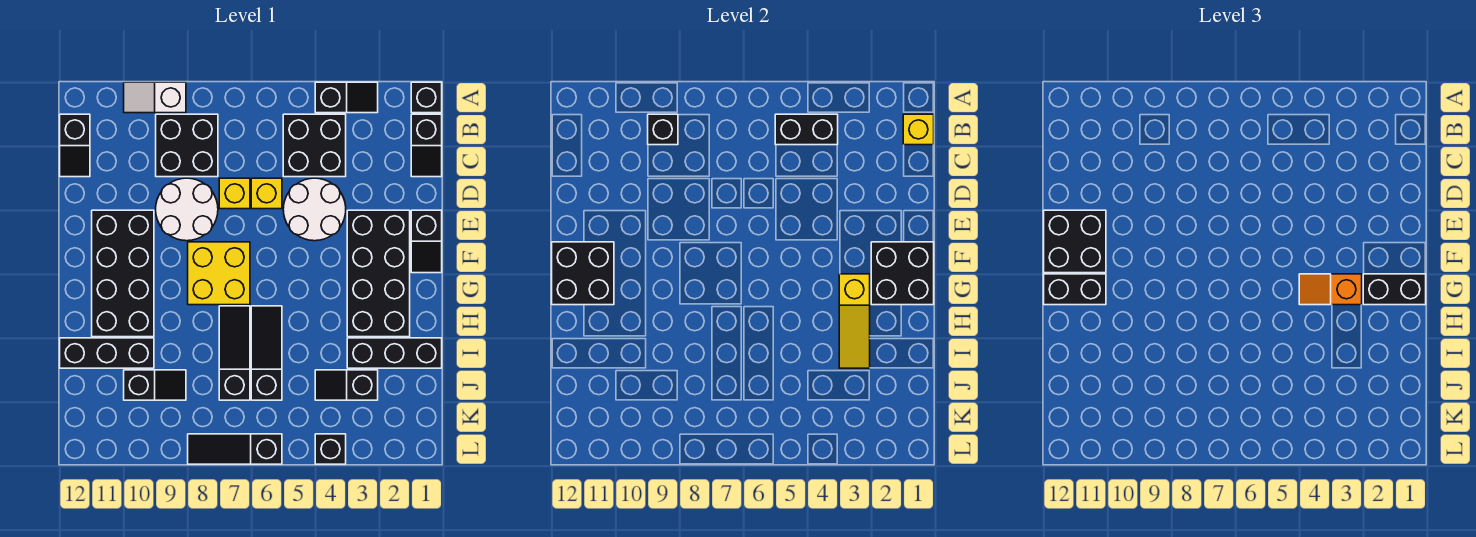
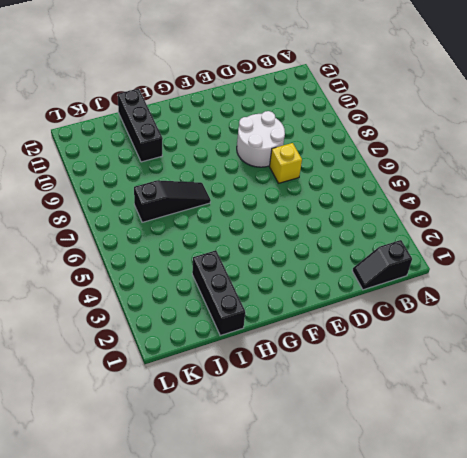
none -> black 1x1 brick [411,82,442,113]
none -> black 1x2 slope [315,82,378,113]
none -> white 1x2 slope [124,82,186,113]
none -> black 2x2 brick [283,114,346,177]

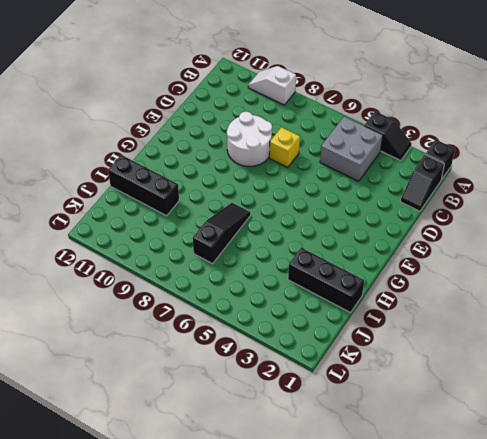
grey 2x2 brick [320,117,383,181] -> black 2x2 brick [283,114,346,177]
none -> black 2x2 brick [156,114,218,177]
none -> black 1x2 slope [60,114,90,177]
none -> white 2x2 round brick [283,178,346,241]
none -> yellow 1x1 brick [251,178,282,209]

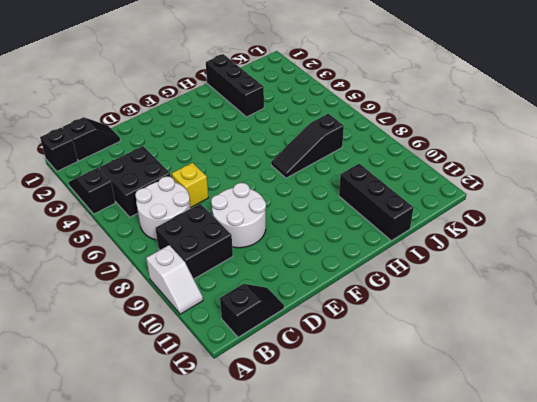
white 2x2 round brick [135,177,191,240] -> white 2x2 round brick moved to [283,178,346,241]
none -> yellow 1x1 brick [219,178,250,209]
none -> black 1x2 slope [411,210,442,273]
none -> black 2x4 brick [347,210,410,337]
none -> black 2x4 brick [92,210,154,337]

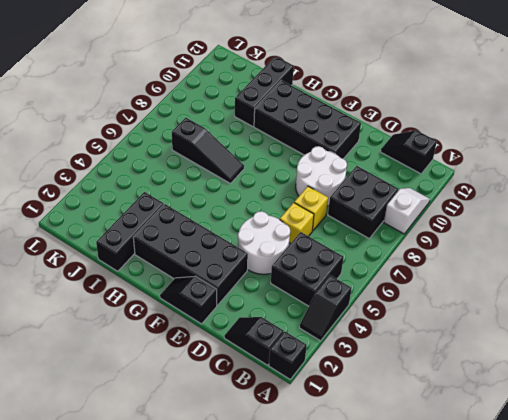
none -> yellow 2x2 brick [188,242,250,305]
none -> black 1x3 slope [251,306,282,400]
none -> black 1x2 slope [315,370,378,400]
none -> black 1x2 slope [124,370,186,400]

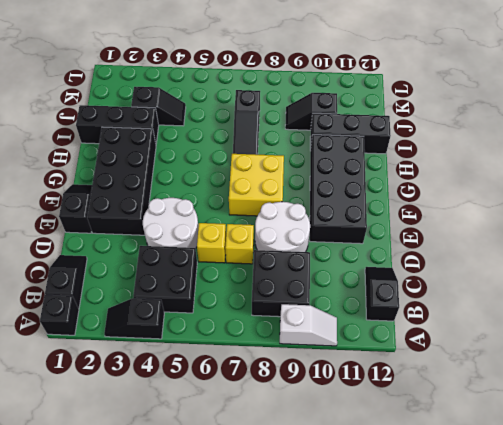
none -> black 1x3 slope [251,306,282,400]
none -> black 1x1 brick [315,434,346,464]
none -> black 1x3 slope [188,434,282,464]
none -> yellow 1x1 brick [903,114,934,145]

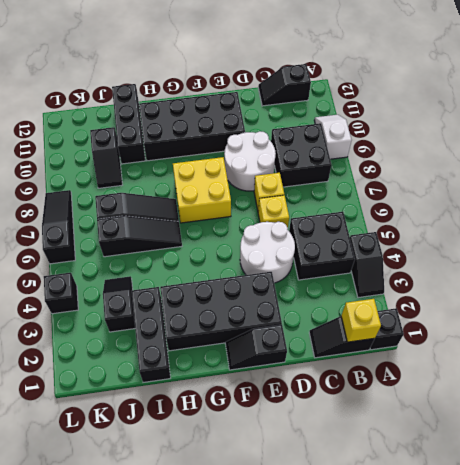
none -> black 1x2 brick [775,114,838,145]
none -> black 1x1 brick [648,114,678,145]
none -> black 2x2 brick [871,242,934,305]
none -> black 2x2 brick [552,242,614,305]

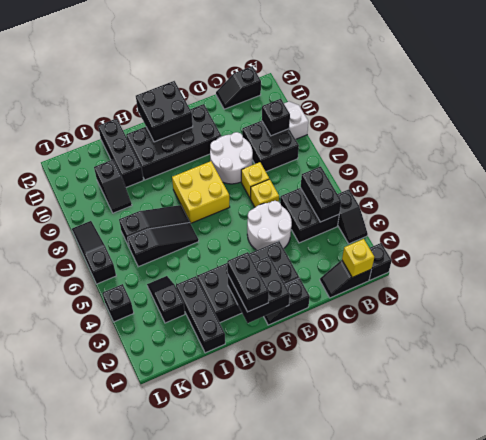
none -> yellow 1x3 slope [839,274,870,368]
none -> black 2x2 brick [1044,210,1106,273]
none -> orange 1x2 slope [1299,274,1362,305]
none -> black 1x2 brick [1044,274,1106,305]

